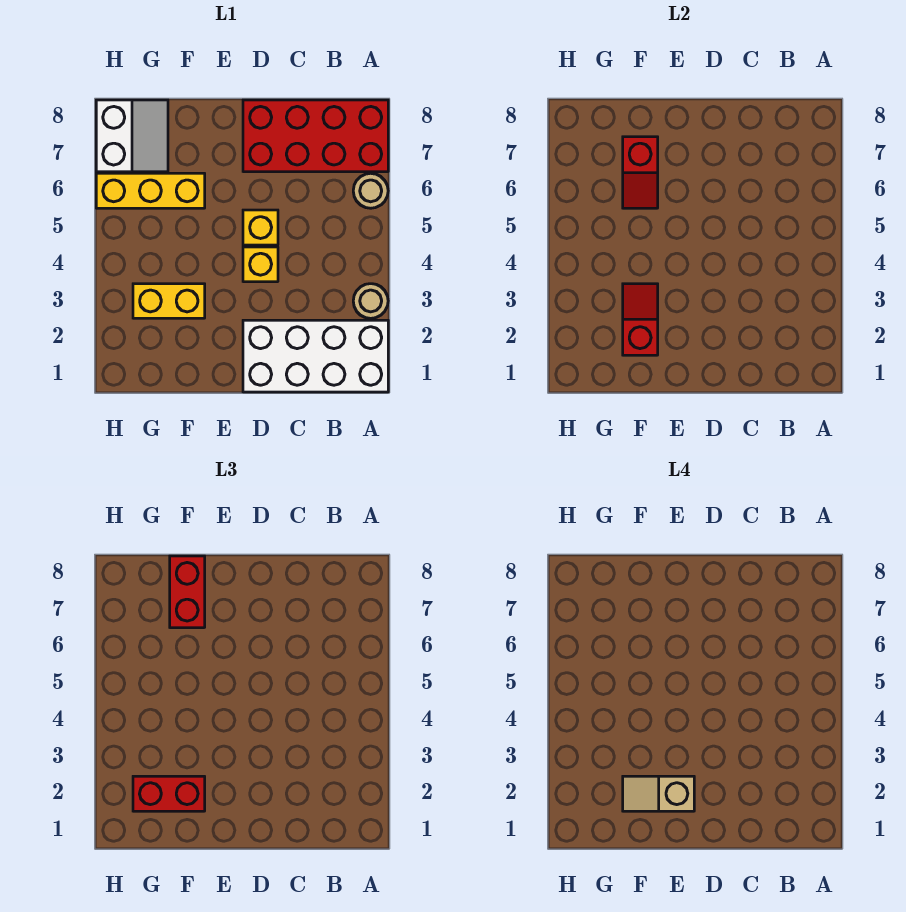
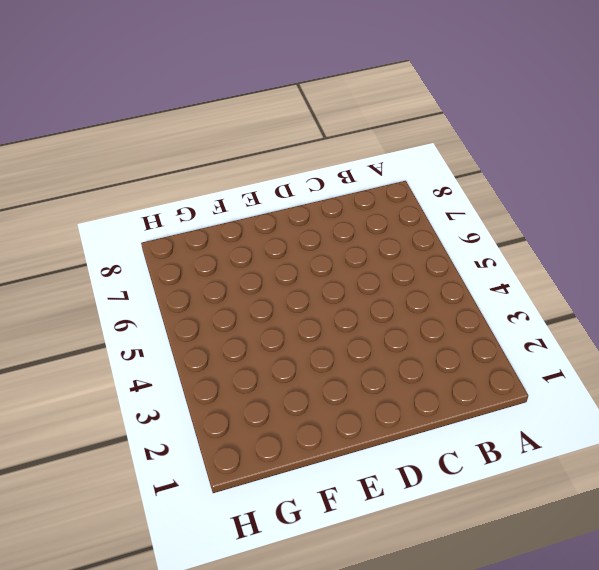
none -> white 2x4 brick [243,320,388,392]
none -> tan 1x1 round brick [353,284,388,318]
none -> tan 1x1 round brick [353,173,388,208]

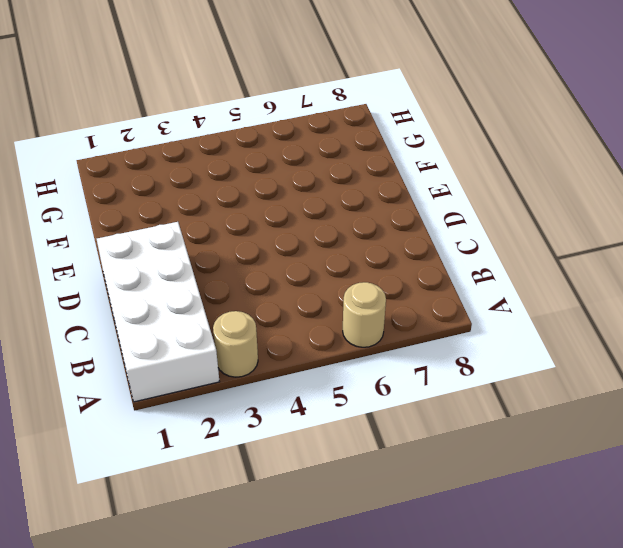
none -> red 2x4 brick [243,100,388,172]
none -> yellow 1x1 brick [243,247,278,282]
none -> yellow 1x1 brick [243,210,278,245]

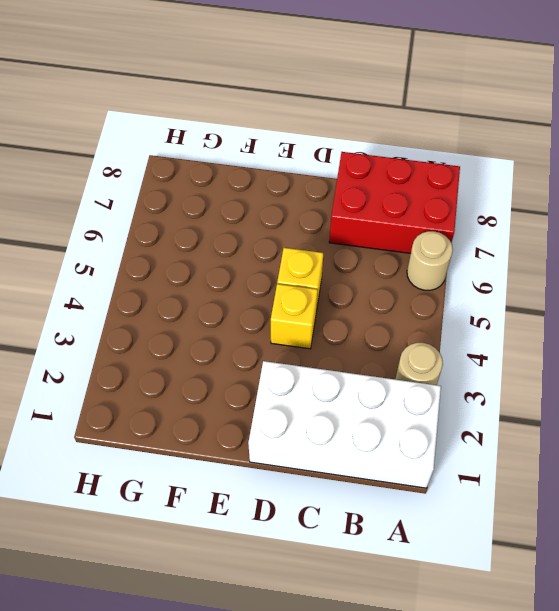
red 2x3 brick [329,152,460,253] -> red 2x4 brick [243,100,388,172]
none -> yellow 1x2 brick [133,284,205,318]
none -> yellow 1x3 brick [96,173,205,208]
none -> white 2x2 slope [96,100,168,172]

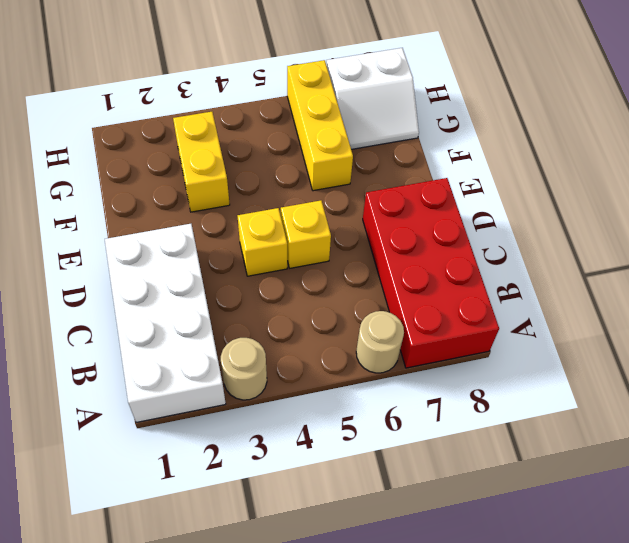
none -> red 1x2 slope [623,284,658,355]
none -> red 1x2 slope [623,137,658,208]
none -> red 1x2 brick [133,776,205,811]

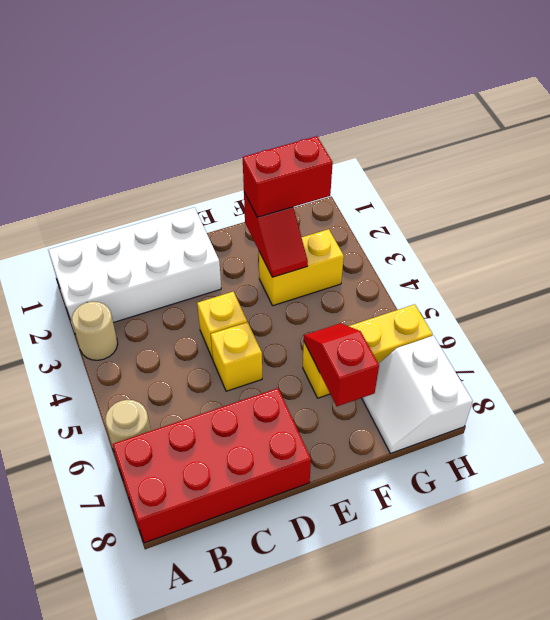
none -> red 1x2 brick [170,556,205,628]
none -> tan 1x2 slope [623,776,694,811]

